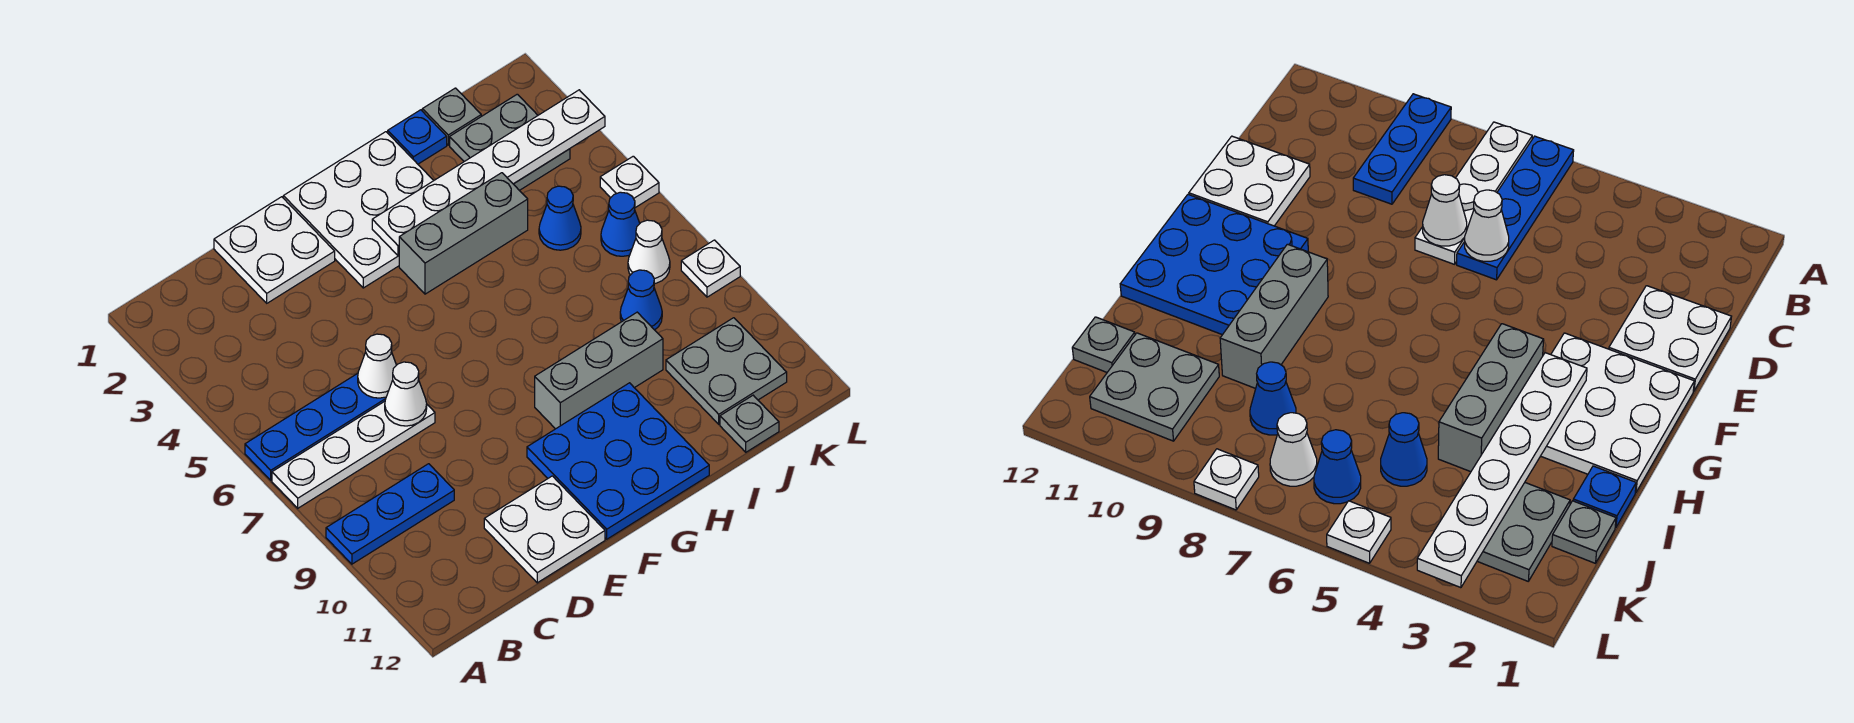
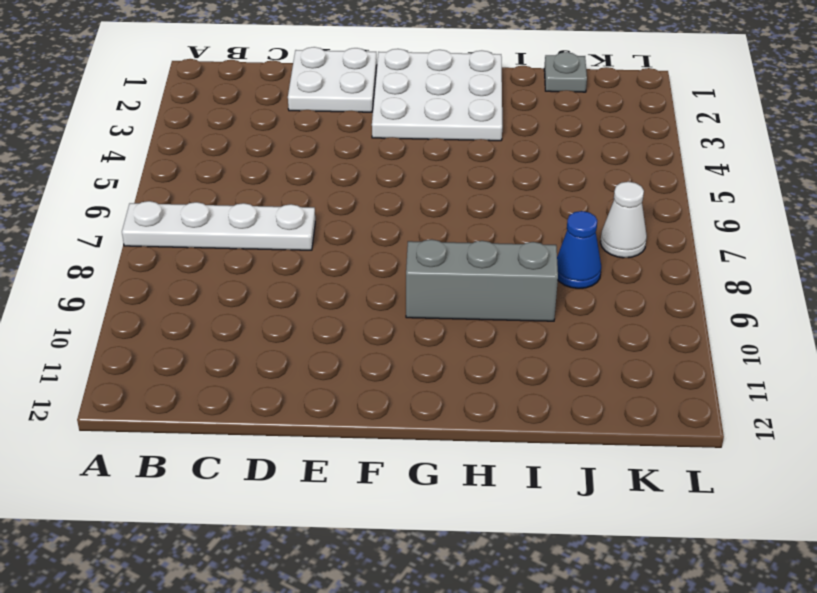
none -> blue 1x4 plate [245,373,386,480]
none -> blue 1x3 plate [326,464,454,564]
none -> white 2x2 plate [484,476,605,583]

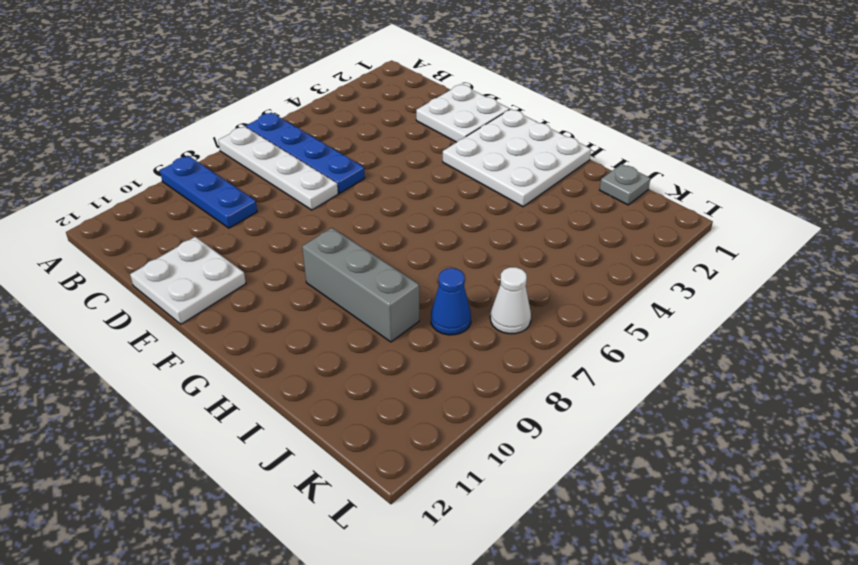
none -> blue 3x3 plate [527,383,709,539]
none -> grey 1x3 brick [399,173,528,294]
none -> blue 1x1 plate [388,110,447,164]

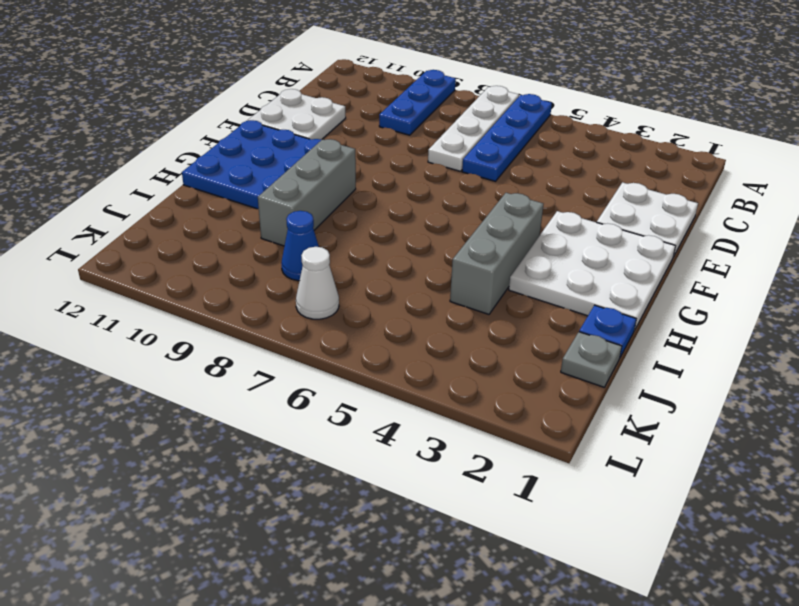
none -> grey 2x2 plate [450,94,570,190]
none -> blue 1x1 cone [539,186,581,250]
none -> grey 2x2 plate [666,318,787,424]

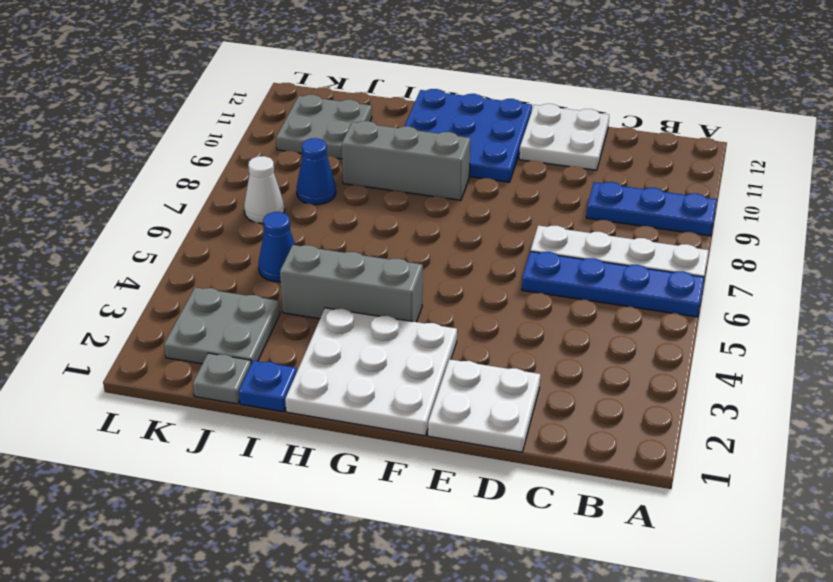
none -> grey 1x1 plate [720,395,779,452]
none -> blue 1x1 cone [601,192,640,256]
none -> white 1x1 plate [600,156,659,208]

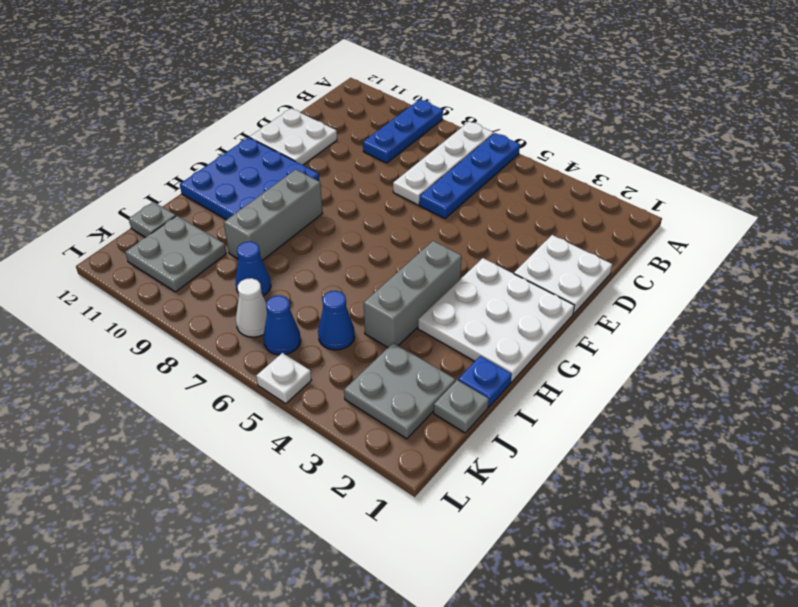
none -> white 1x1 plate [681,240,740,297]
none -> white 1x1 cone [358,334,396,398]
none -> white 1x1 cone [385,362,427,426]

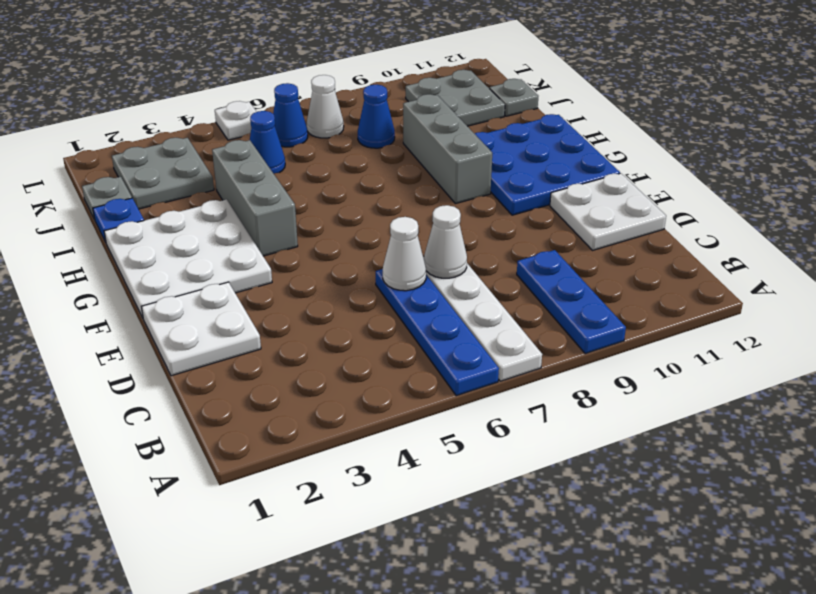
none -> white 1x1 plate [681,240,740,297]
none -> white 1x6 plate [372,90,605,256]

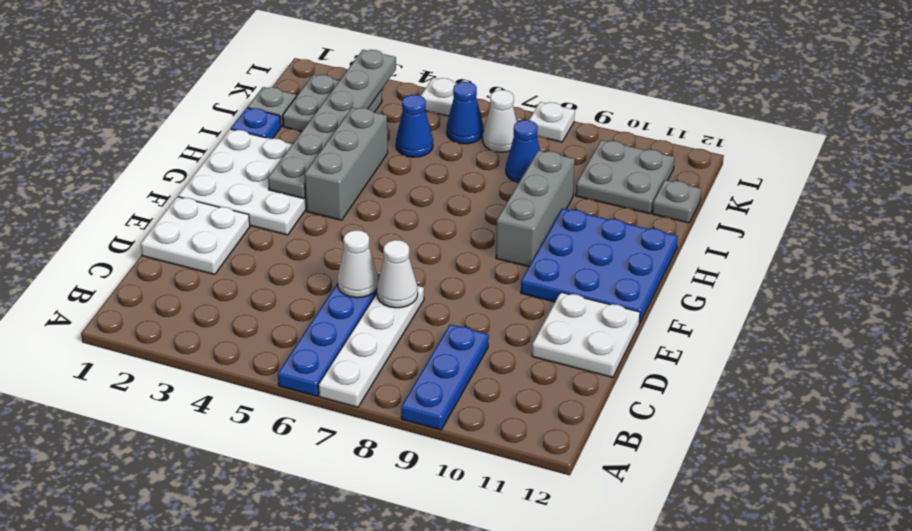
grey 1x6 plate [268,50,396,198] -> white 1x6 plate [372,90,605,256]

